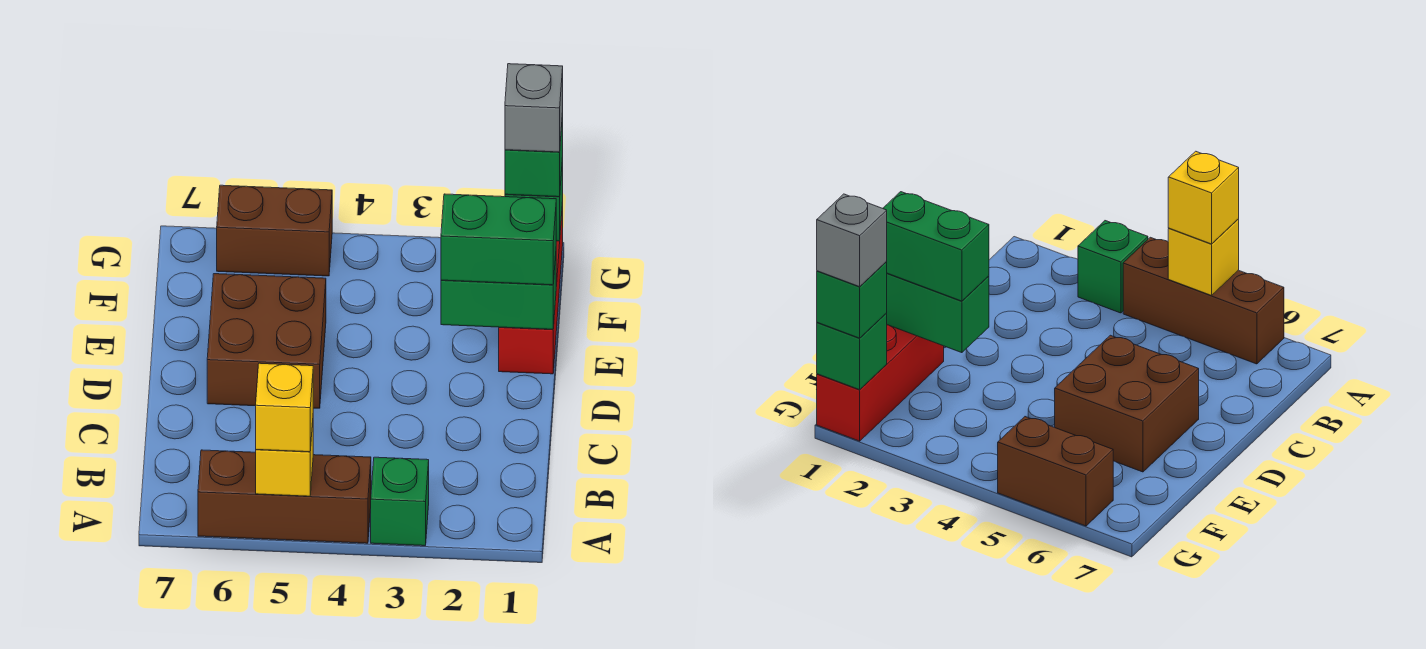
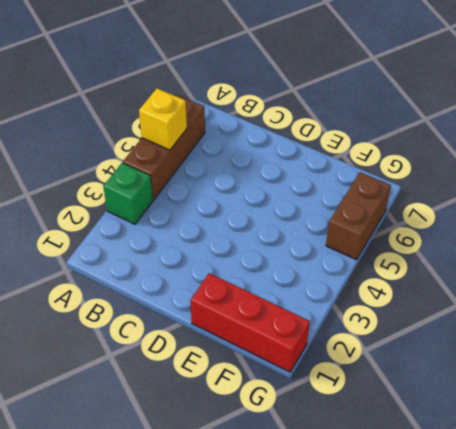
none -> brown 2x2 brick [207,274,326,408]
none -> green 1x2 brick [441,256,556,329]
none -> green 1x1 brick [817,313,887,390]

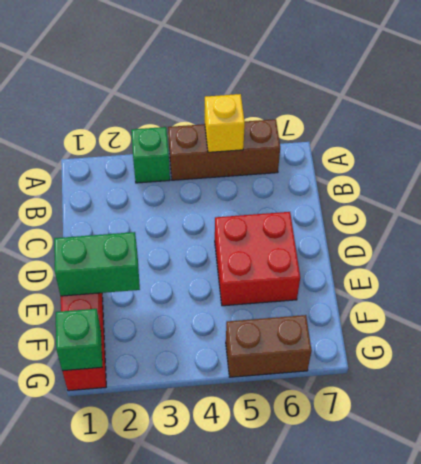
red 2x2 brick [215,212,300,306] -> brown 2x2 brick [207,274,326,408]
none -> yellow 1x1 brick [256,363,313,452]
none -> green 1x2 brick [441,194,556,285]
none -> green 1x1 brick [505,113,563,197]

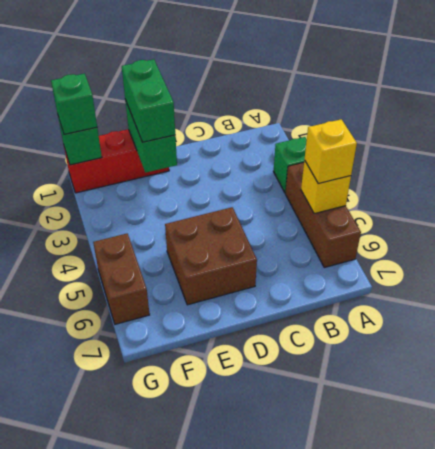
none -> grey 1x1 brick [505,64,563,152]

